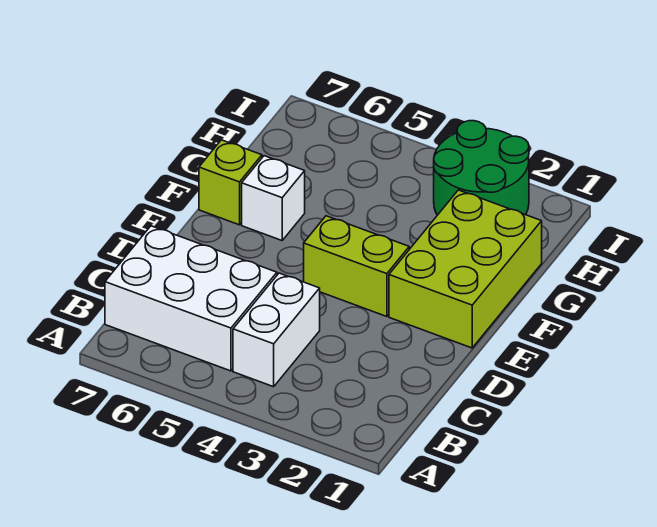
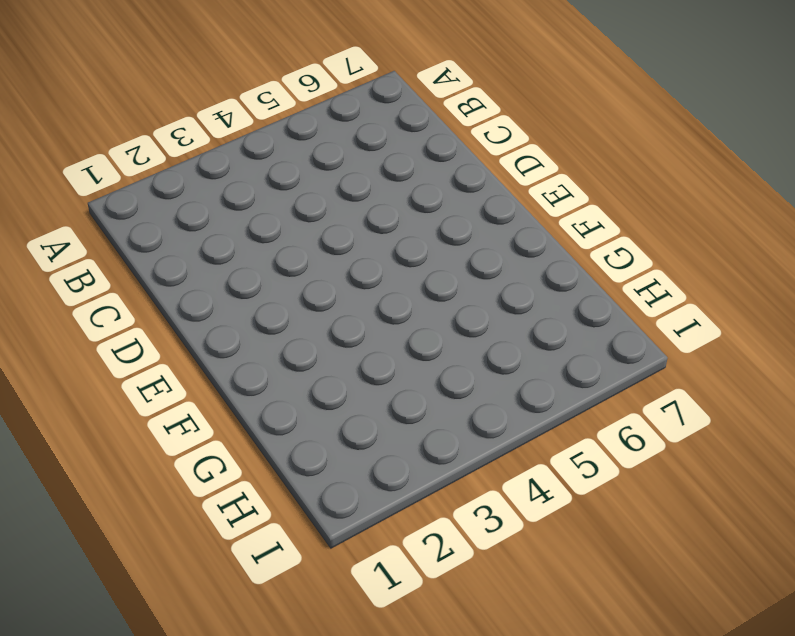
none -> white 1x2 brick [233,273,320,387]
none -> white 2x3 brick [105,226,277,371]

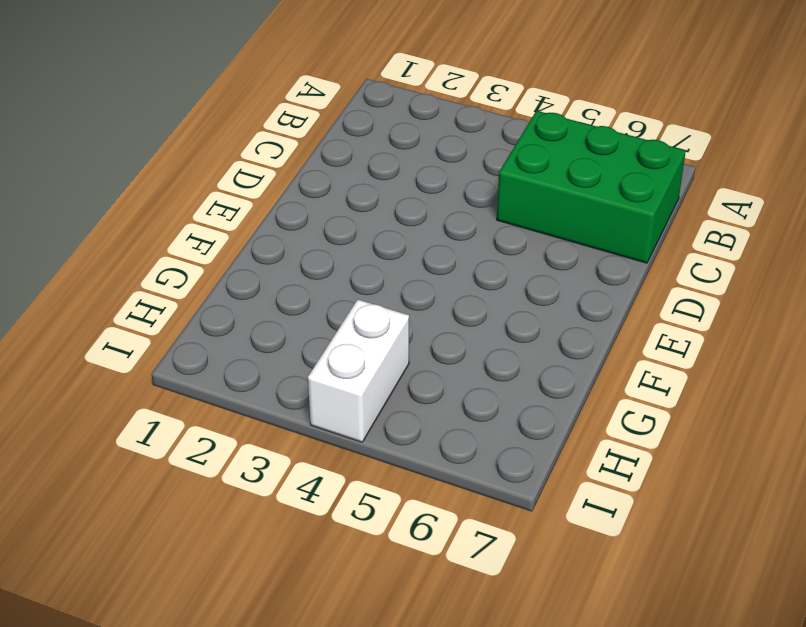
green 2x3 brick [497,111,686,263] -> white 2x3 brick [105,226,277,371]
white 1x2 brick [308,300,409,442] -> white 1x2 brick moved to [233,273,320,387]
none -> lime 2x3 brick [389,190,542,348]
none -> lime 1x2 brick [304,216,409,317]

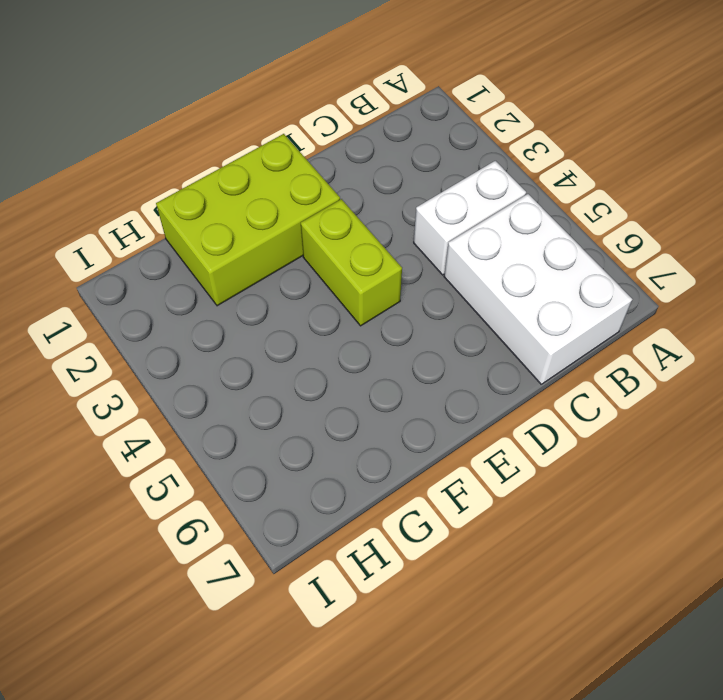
none -> white 1x1 brick [242,156,305,240]
none -> lime 1x1 brick [199,140,262,225]

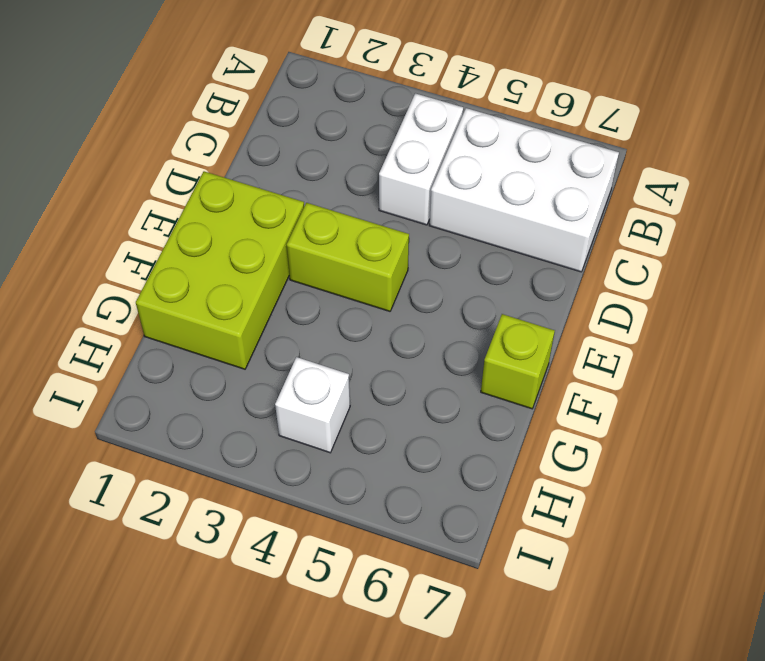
white 1x1 brick [275,357,350,453] -> white 1x1 brick moved to [242,156,305,240]
none -> green 2x2 round brick [434,121,529,215]

